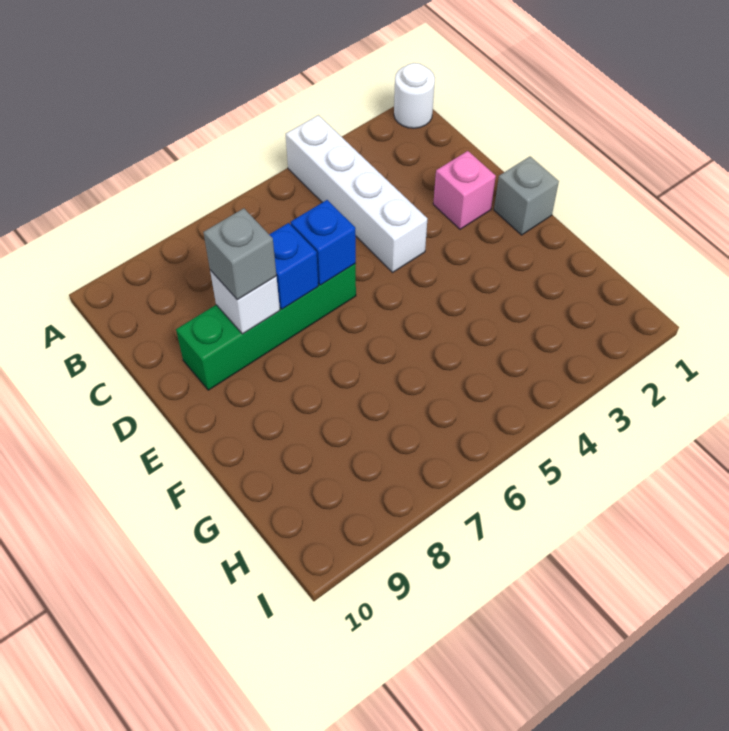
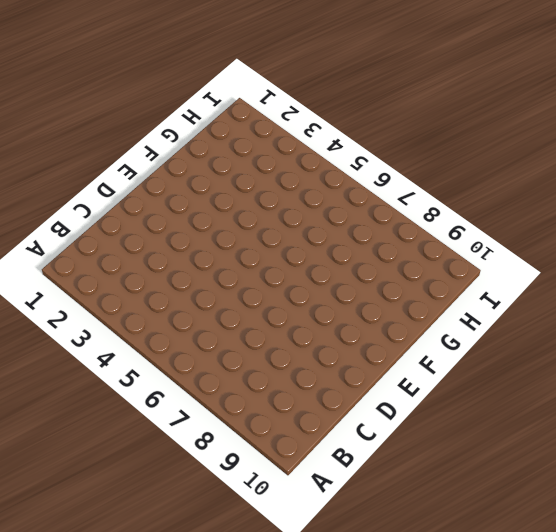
none -> white 1x1 round brick [394,63,435,128]
none -> white 1x4 brick [286,115,427,272]

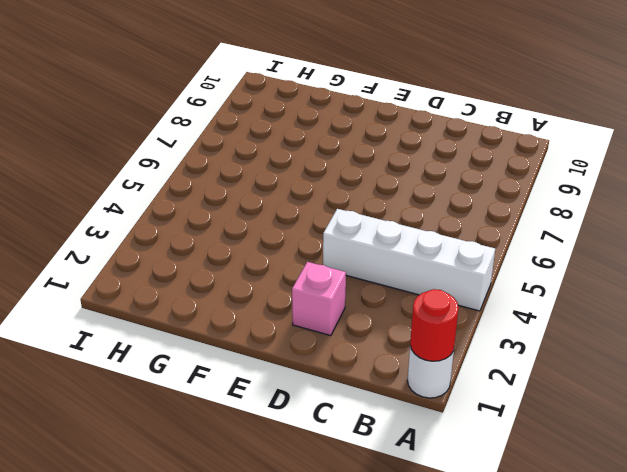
red 1x1 round brick [410,289,459,361] -> none
none -> green 1x4 brick [176,264,356,390]
none -> grey 1x1 brick [494,157,559,235]

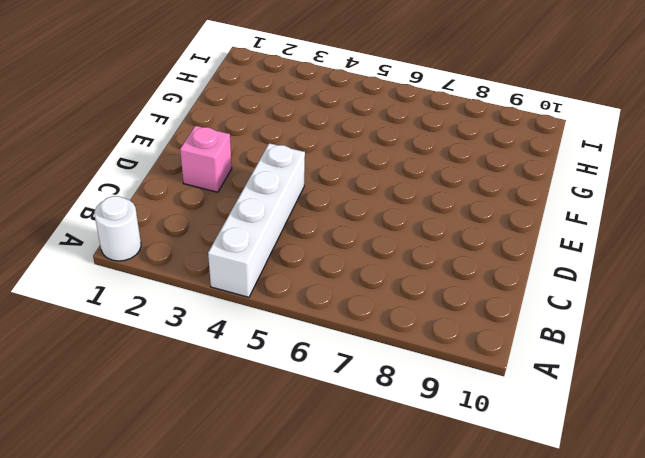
none -> green 1x4 brick [176,264,356,390]
none -> grey 1x1 brick [494,157,559,235]

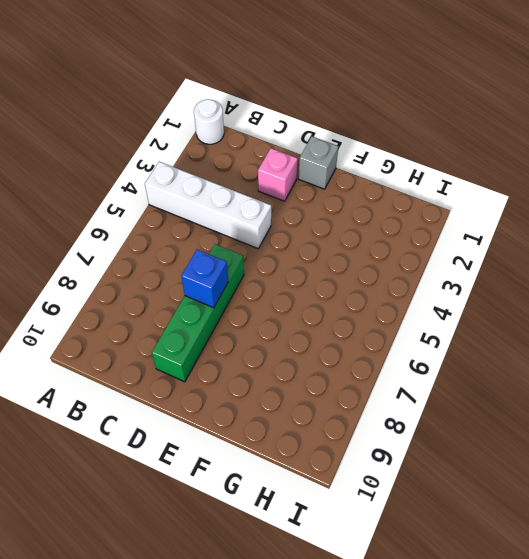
none -> blue 1x1 brick [291,200,356,285]
none -> white 1x1 brick [210,270,280,334]

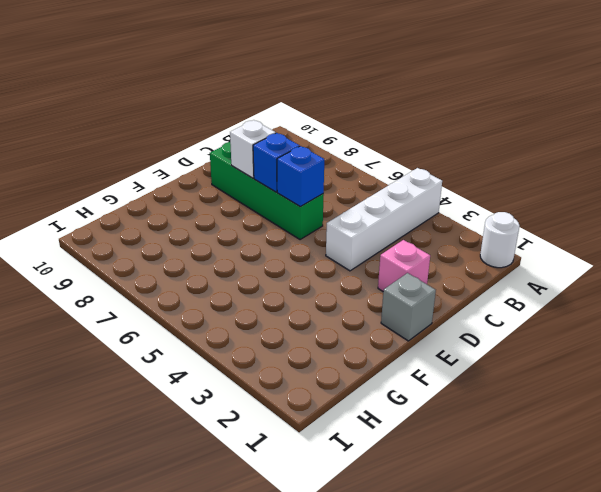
none -> grey 1x1 brick [203,208,276,300]

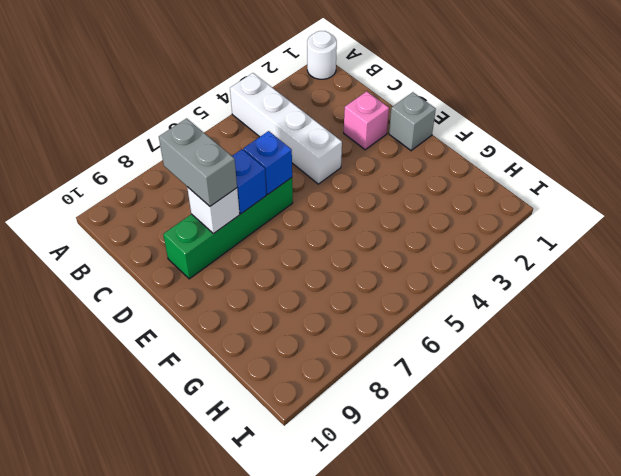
grey 1x2 brick [159,118,237,206] -> grey 1x1 brick [203,208,276,300]

